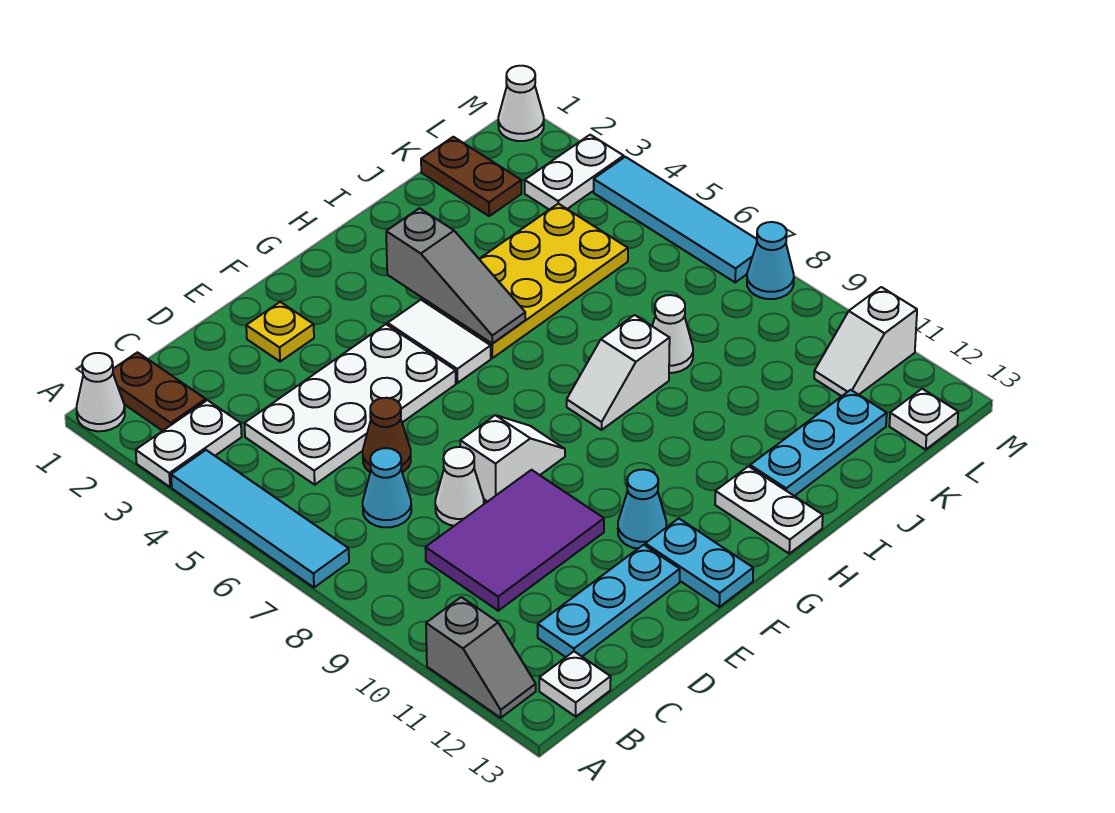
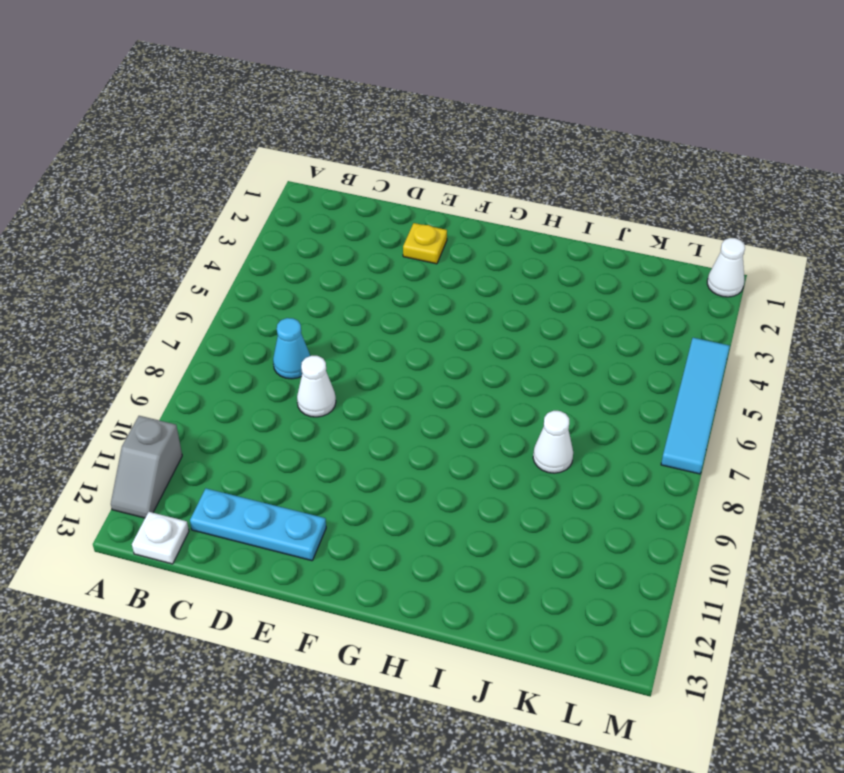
none -> white 1x1 cone [77,353,125,431]
none -> white 1x2 plate [136,400,242,487]
none -> cyan 1x4 tile [171,450,349,587]
none -> brown 1x2 plate [113,352,206,431]

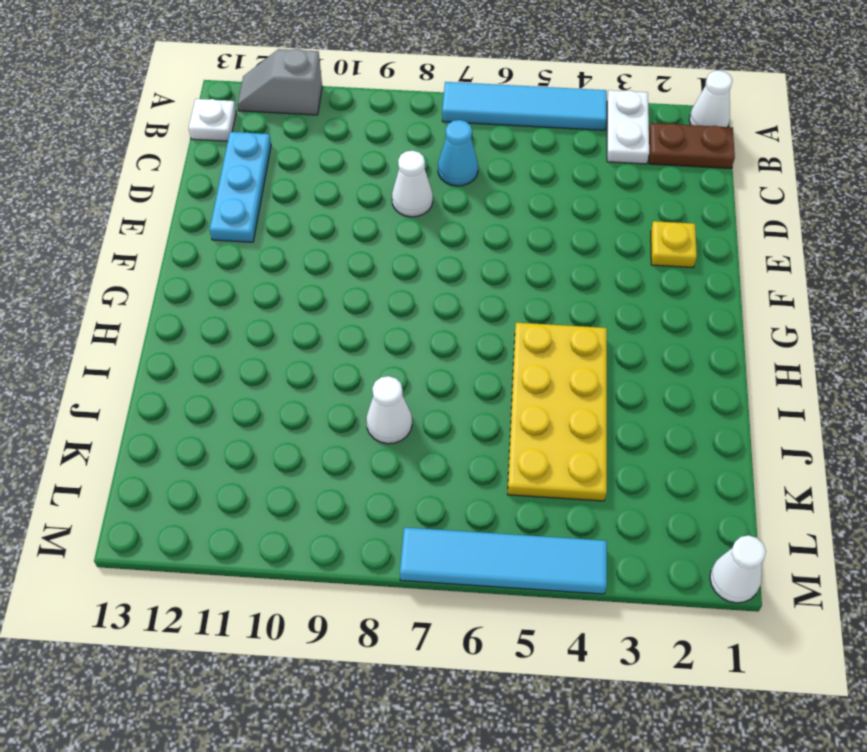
none -> white 2x4 plate [244,324,456,485]
none -> purple 2x3 tile [425,470,604,611]
none -> brown 1x1 cone [363,398,411,472]
none -> white 1x2 slope [460,415,565,502]

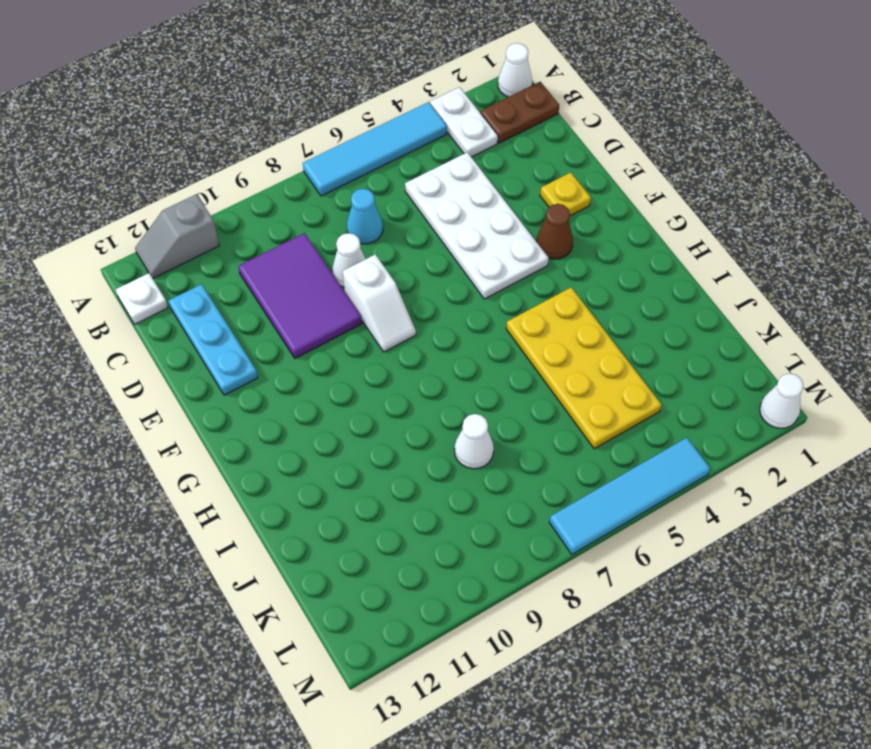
brown 1x1 cone [536,204,573,259] -> brown 1x1 cone moved to [363,398,411,472]
none -> cyan 1x1 cone [618,469,667,549]
none -> cyan 1x2 plate [645,518,753,607]
none -> white 1x2 tile [388,300,491,383]
none -> white 1x2 slope [567,315,670,430]

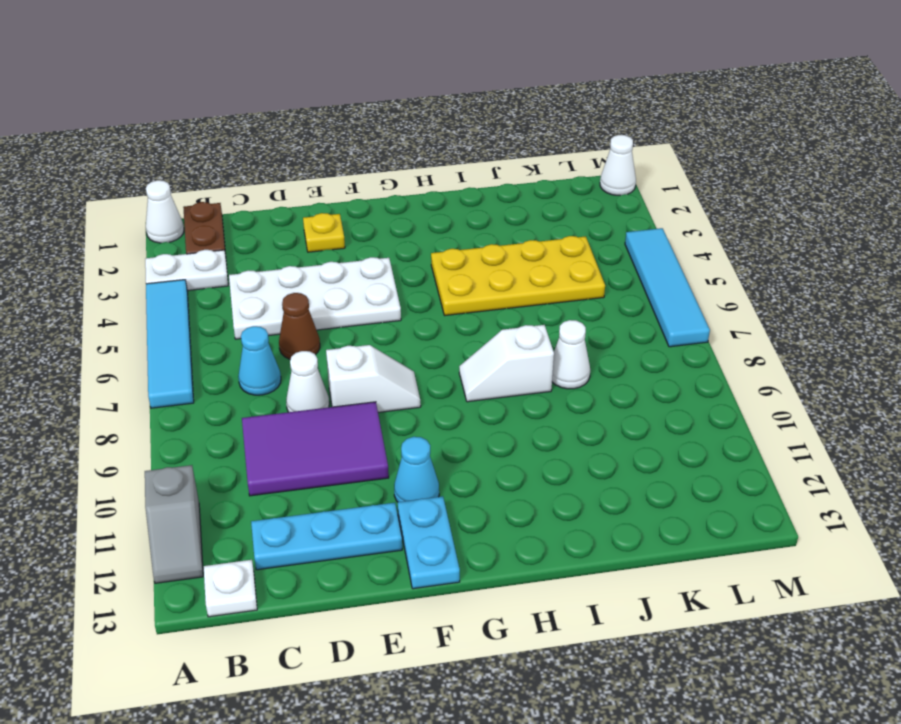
none -> white 1x2 tile [388,300,491,383]
none -> white 1x2 plate [715,466,823,554]
none -> cyan 1x3 plate [750,390,887,496]
none -> brown 1x2 plate [421,137,521,216]

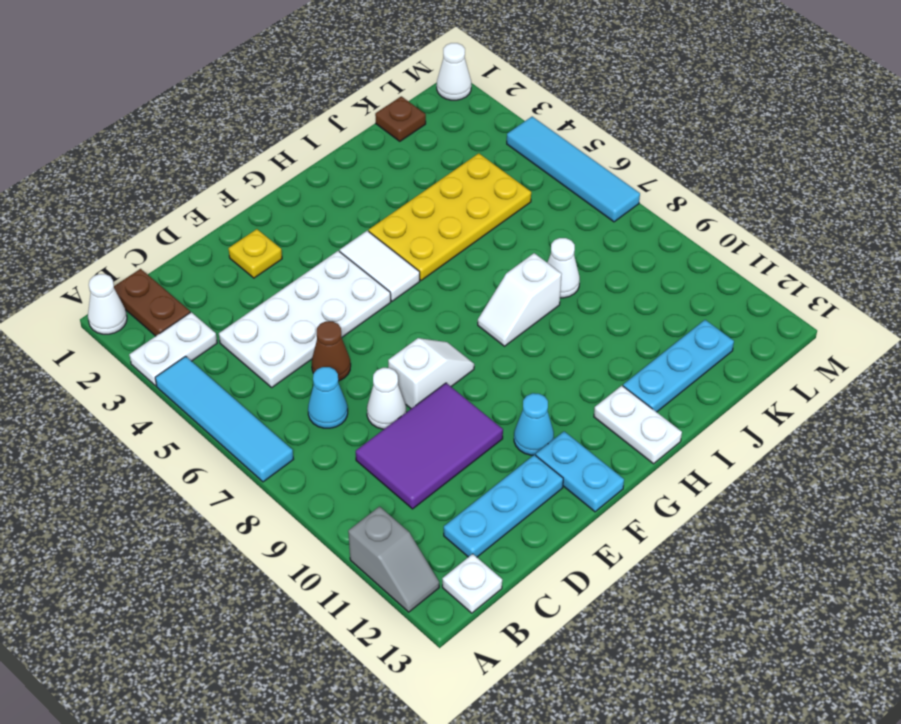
brown 1x1 plate [375,96,426,141] -> brown 1x2 plate [421,137,521,216]
none -> white 1x2 plate [525,135,624,210]
none -> white 1x2 slope [814,287,917,396]
none -> white 1x1 plate [889,389,958,450]
none -> cyan 1x1 cone [747,222,794,299]

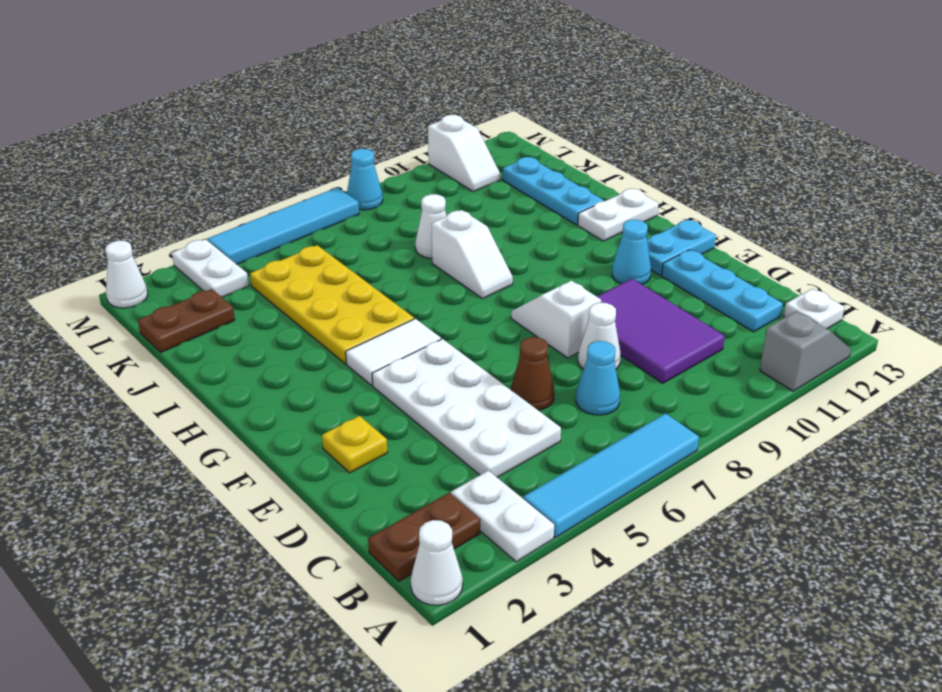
none -> white 1x1 plate [889,389,958,450]
none -> grey 1x3 slope [386,208,525,343]

